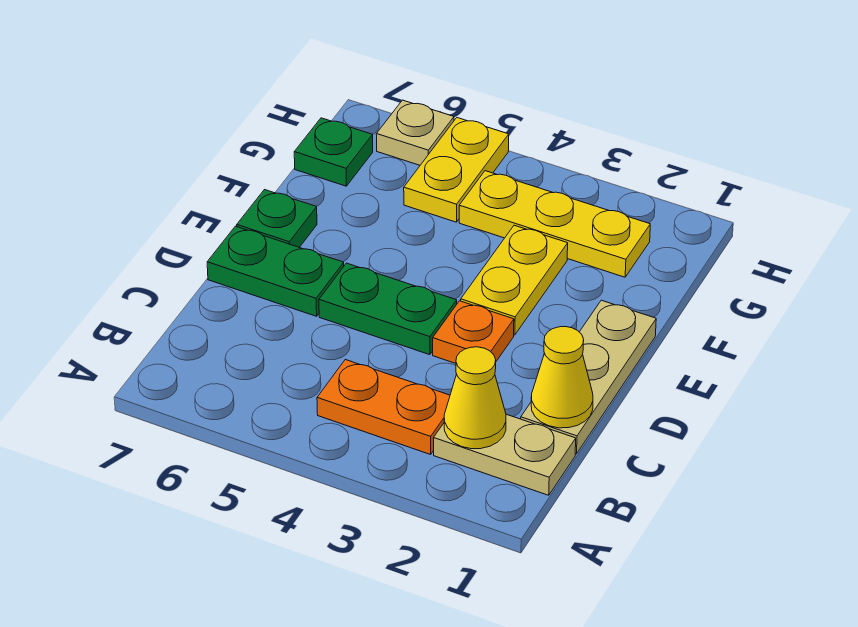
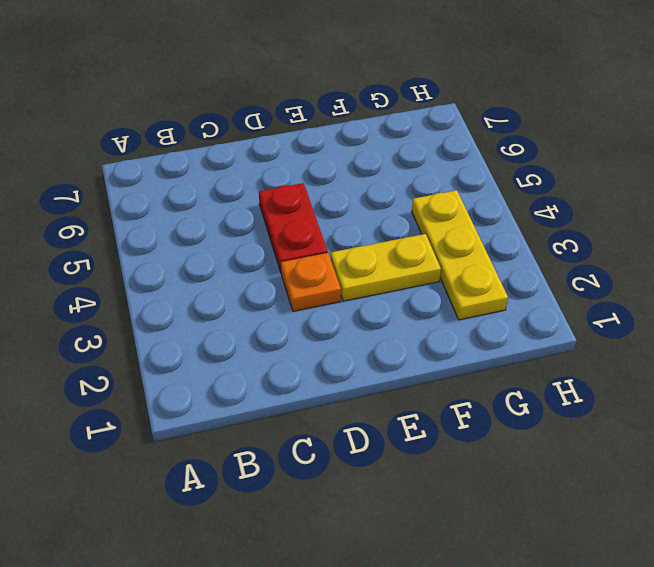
red 1x2 plate [259,183,328,272] -> green 1x2 plate [319,263,457,355]
none -> tan 1x2 plate [434,414,576,495]
none -> orange 1x2 plate [317,360,450,455]
none -> tan 1x3 plate [521,300,656,454]

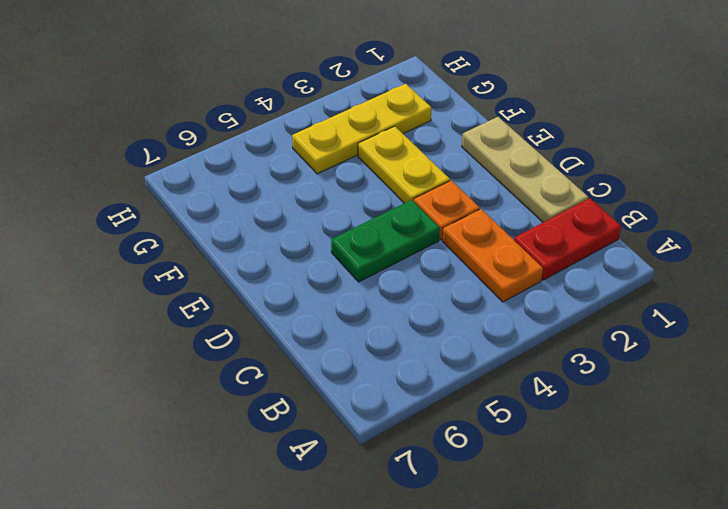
red 1x2 plate [514,198,621,280] -> tan 1x2 plate [434,414,576,495]
orange 1x2 plate [442,209,543,302] -> orange 1x2 plate turned to [317,360,450,455]
none -> green 1x2 plate [207,226,344,316]
none -> green 1x1 plate [237,190,317,247]
none -> yellow 1x2 plate [404,118,509,222]

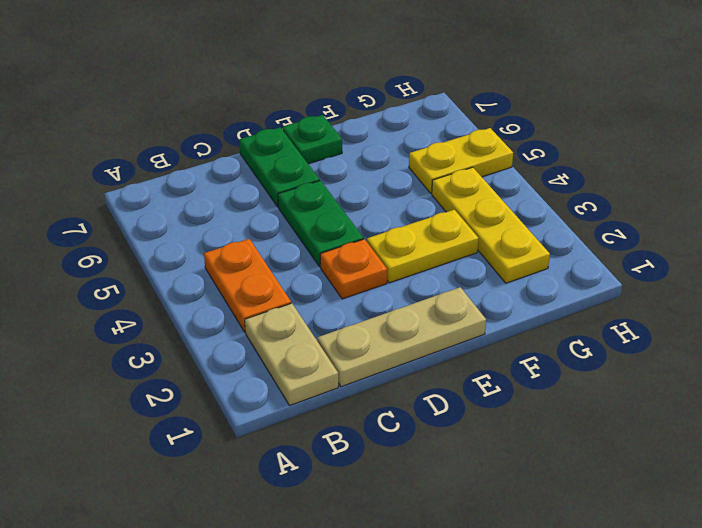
none -> green 1x1 plate [294,118,373,186]
none -> tan 1x1 plate [376,100,454,165]
none -> yellow 1x1 cone [444,347,506,449]

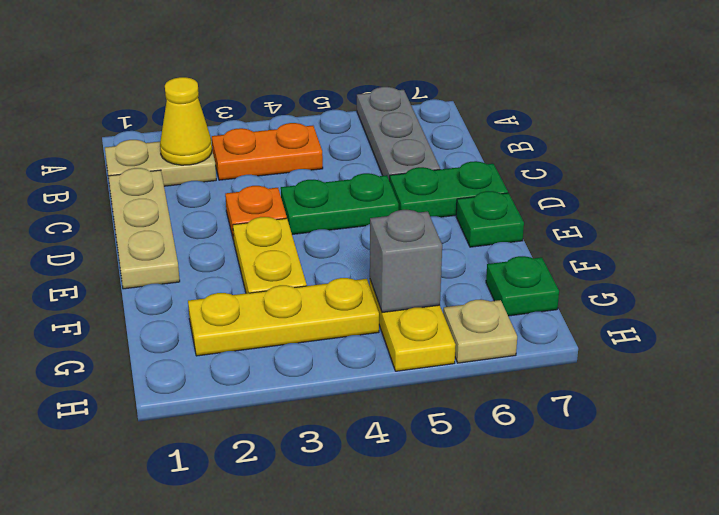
grey 1x3 plate [357,87,440,181] -> none
grey 1x1 brick [370,210,442,313] -> none
none -> yellow 1x1 cone [531,327,593,428]

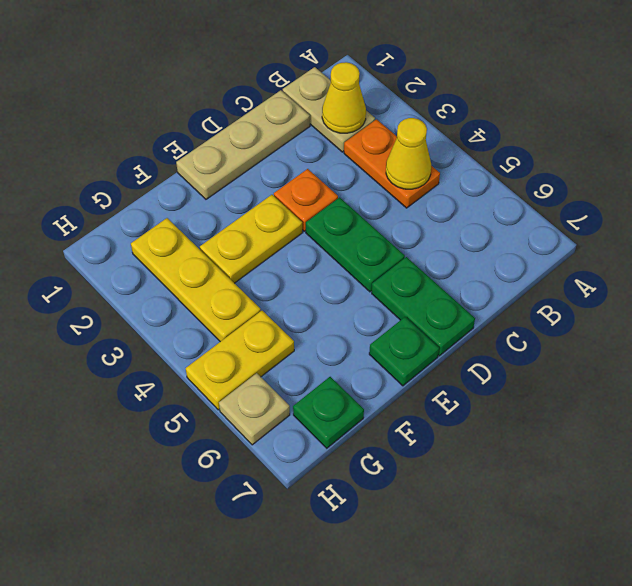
yellow 1x1 cone [386,118,431,189] -> yellow 1x1 cone moved to [531,327,593,428]

